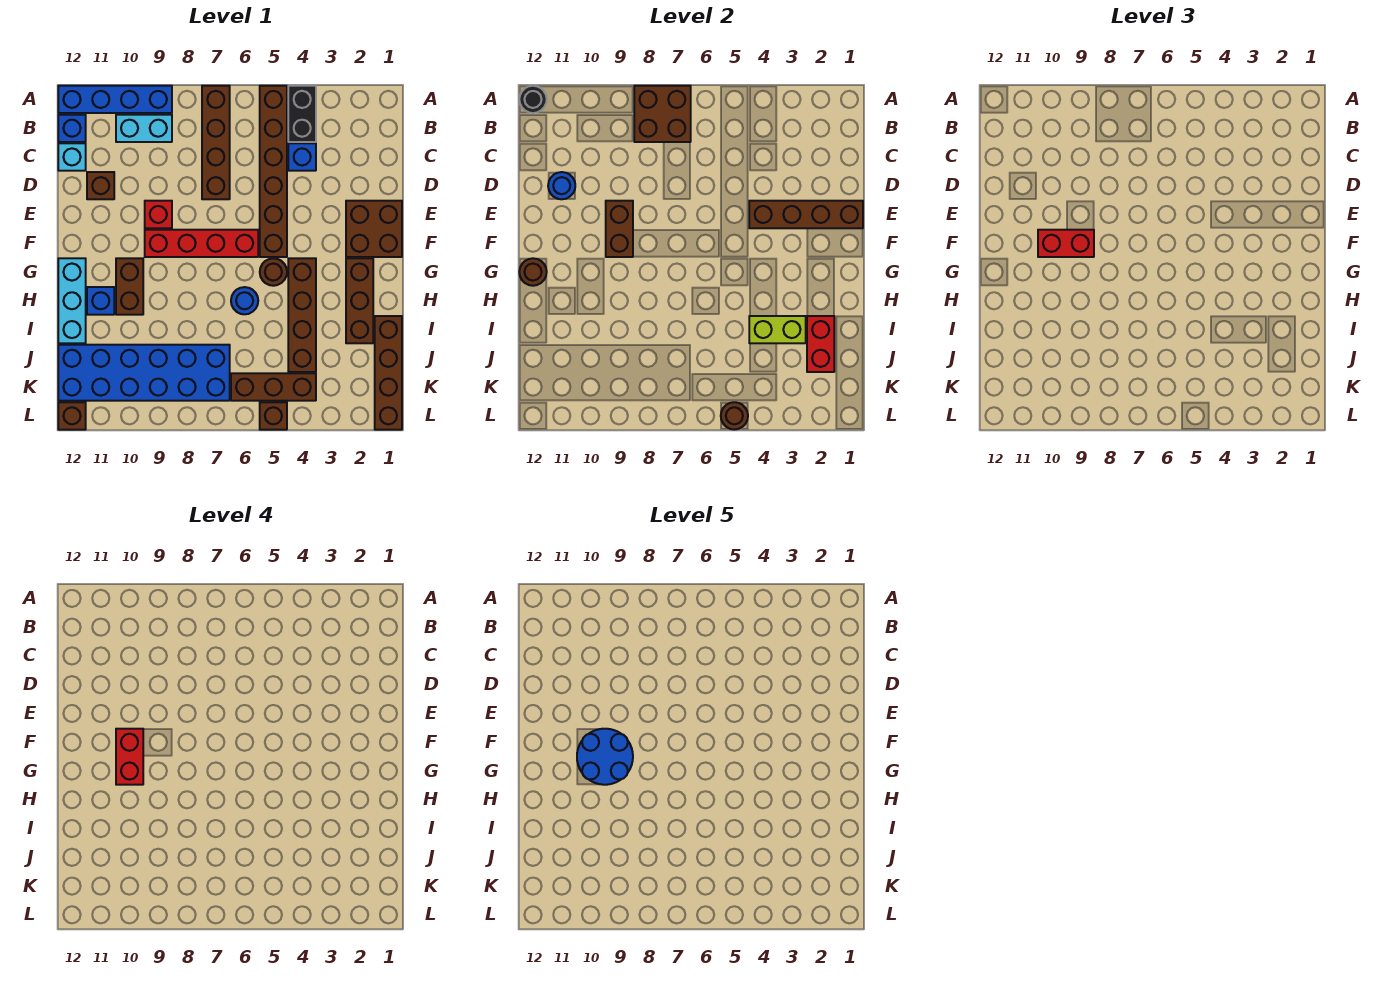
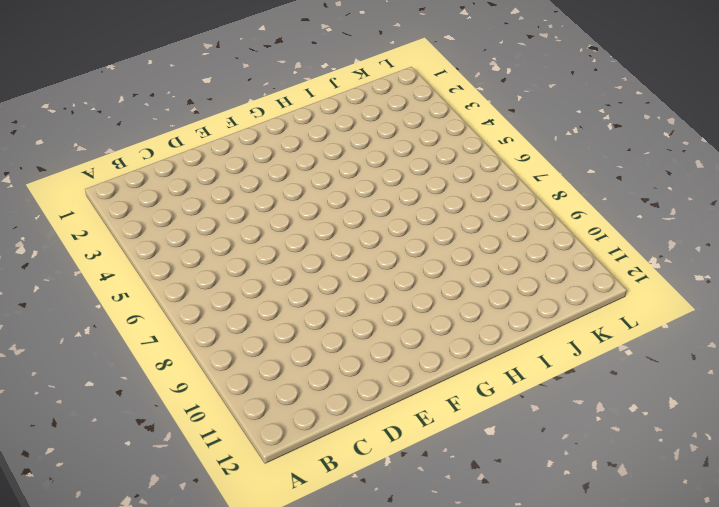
none -> black 1x2 brick [288,86,316,142]
none -> brown 1x6 brick [260,86,287,257]
none -> brown 1x4 brick [202,86,230,199]
none -> blue 1x4 brick [58,86,172,113]

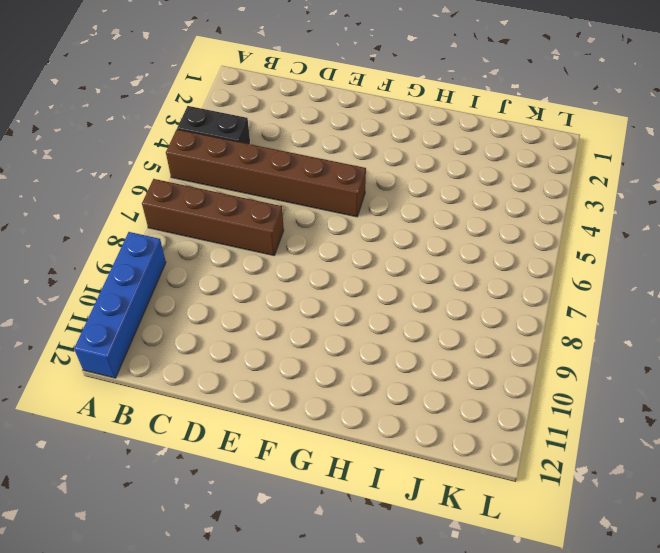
none -> cyan 1x2 brick [116,115,172,142]
none -> blue 1x1 brick [58,115,86,142]
none -> blue 1x1 brick [288,143,316,171]
none -> cyan 1x1 brick [58,143,86,171]

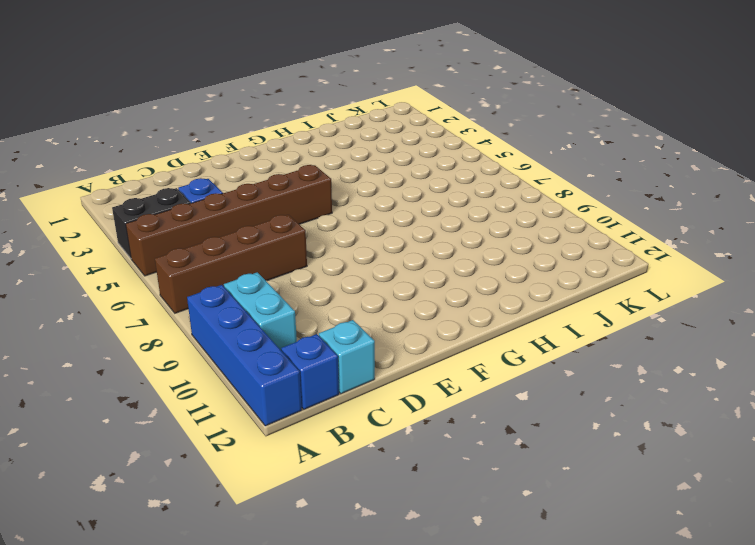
none -> brown 1x1 brick [87,172,114,199]
none -> brown 2x2 brick [346,201,402,257]
none -> red 1x1 brick [145,201,172,228]
none -> red 1x4 brick [145,230,258,257]

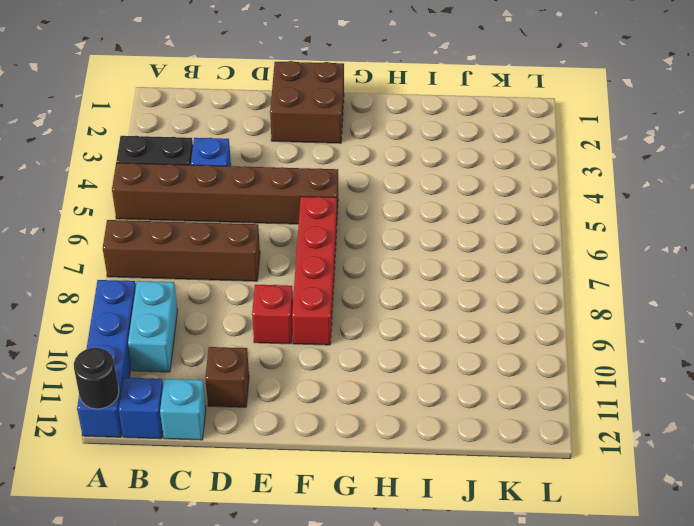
none -> brown 1x3 brick [346,258,373,343]
none -> brown 1x4 brick [288,258,316,372]
none -> brown 1x1 round brick [260,258,287,286]
none -> brown 1x2 brick [116,258,143,315]

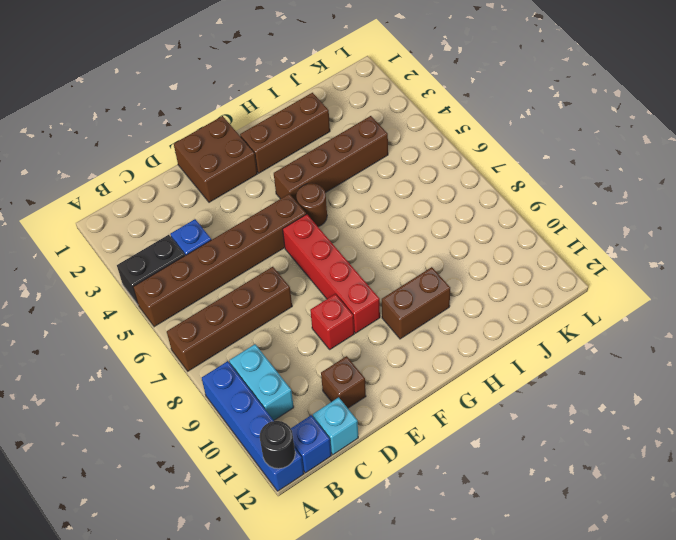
none -> cyan 1x3 brick [58,258,86,343]
none -> blue 1x1 round brick [231,287,258,314]
none -> blue 1x1 brick [87,287,114,315]
none -> brown 1x4 brick [375,316,402,430]

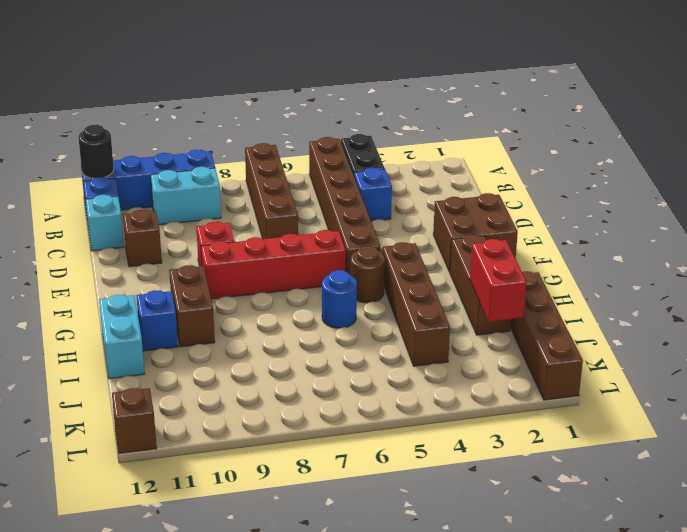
cyan 1x2 brick [99,295,145,379] -> cyan 1x3 brick [58,258,86,343]
none -> blue 2x6 brick [58,345,230,401]
none -> brown 1x3 brick [231,373,316,401]
none -> brown 1x1 brick [260,402,287,430]
none -> brown 2x2 brick [634,86,691,142]

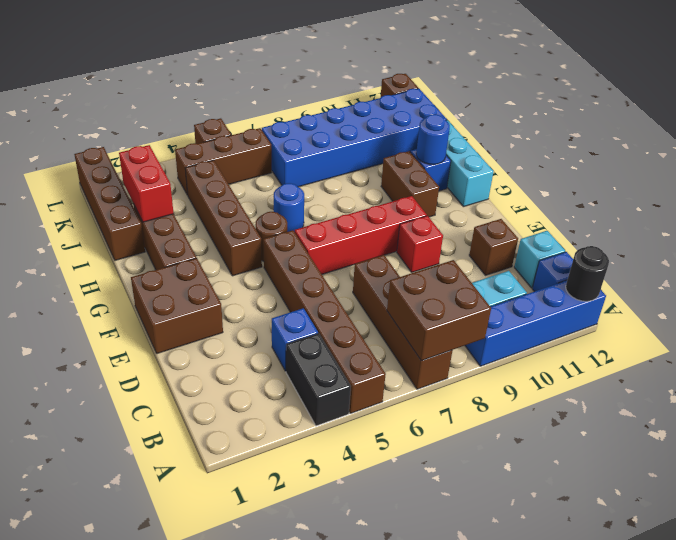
blue 1x1 round brick [416,114,450,165] -> blue 1x1 round brick moved to [548,172,575,199]
none -> brown 1x4 brick [749,201,863,228]
none -> brown 1x2 brick [606,201,633,257]
none -> brown 1x1 round brick [519,258,547,286]
none -> lime 1x2 brick [749,316,806,343]

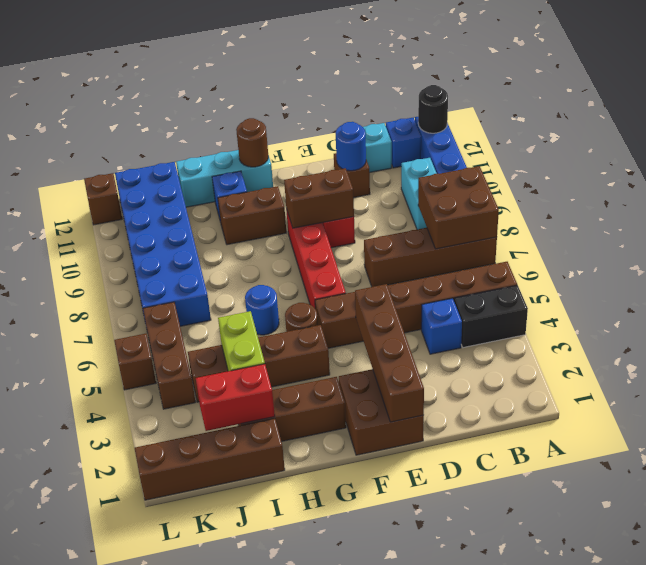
none -> brown 1x1 round brick [721,402,748,430]
none -> red 1x2 brick [1038,230,1094,257]
none -> red 1x2 brick [116,729,143,785]
none -> blue 2x2 round brick [577,729,633,785]

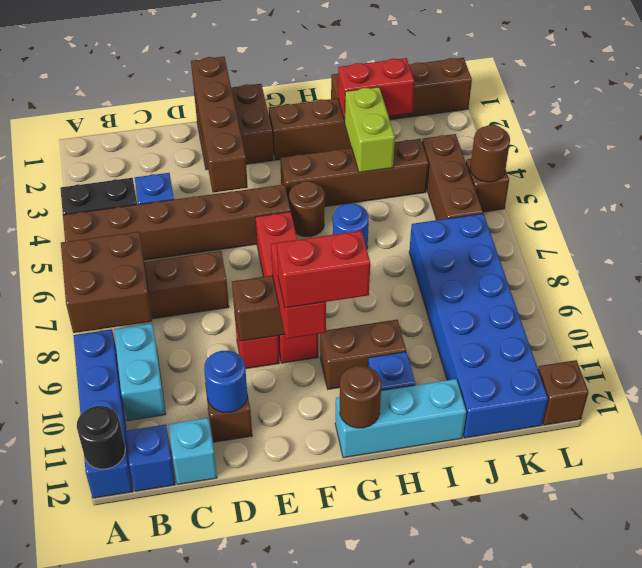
none -> blue 2x2 round brick [577,729,633,785]

